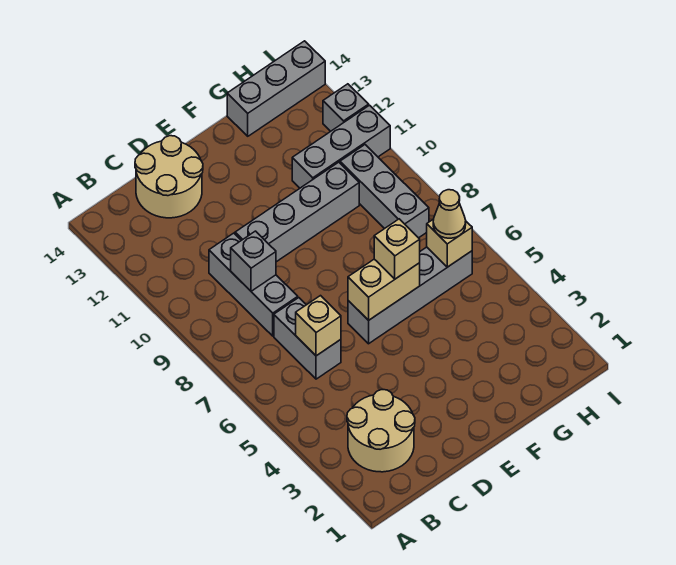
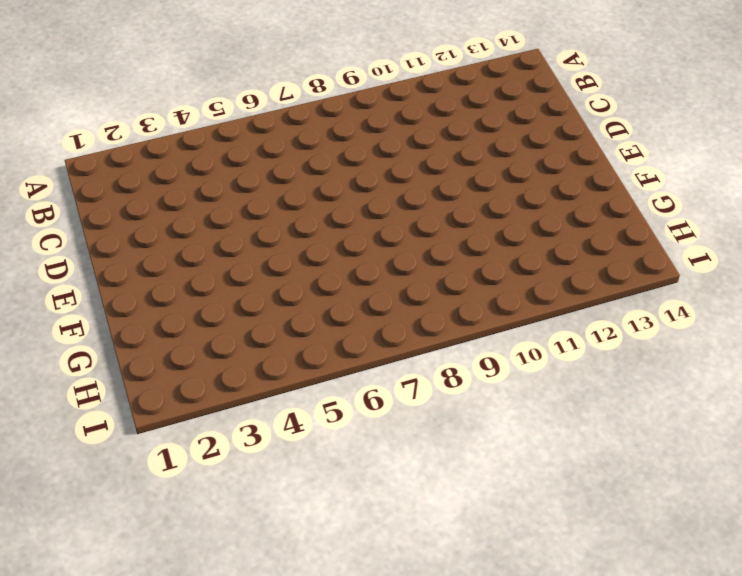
none -> tan 2x2 round brick [347,390,415,472]
none -> grey 1x2 brick [274,298,341,379]
none -> grey 1x3 brick [209,233,298,336]

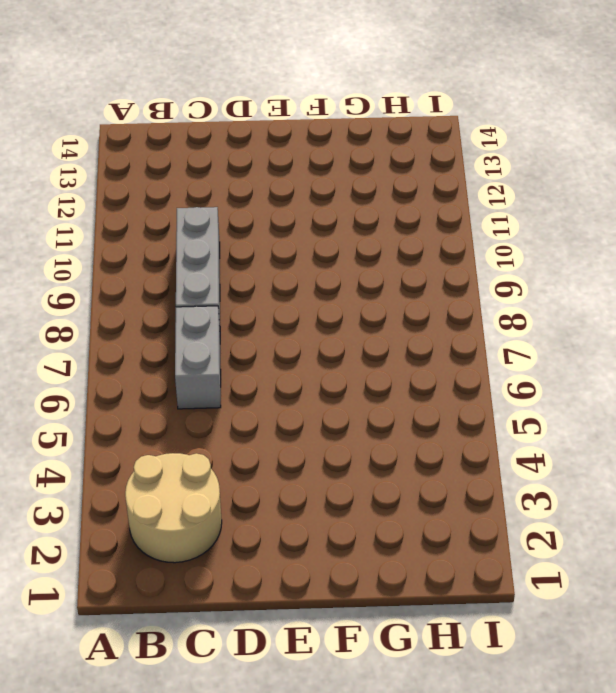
none -> tan 2x2 round brick [135,136,203,218]
none -> grey 1x4 brick [235,162,359,262]
none -> grey 1x4 brick [348,247,472,344]

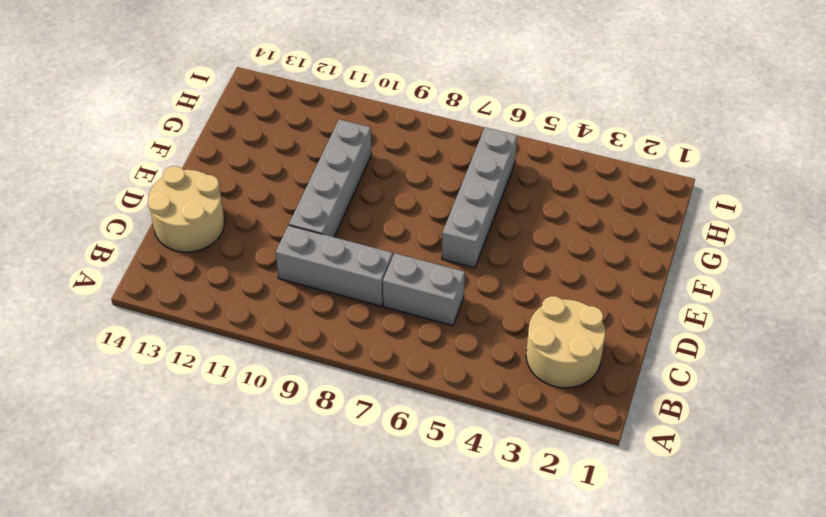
none -> grey 1x3 brick [292,105,390,188]
none -> grey 1x3 brick [227,41,325,136]
none -> grey 1x3 brick [340,145,429,238]

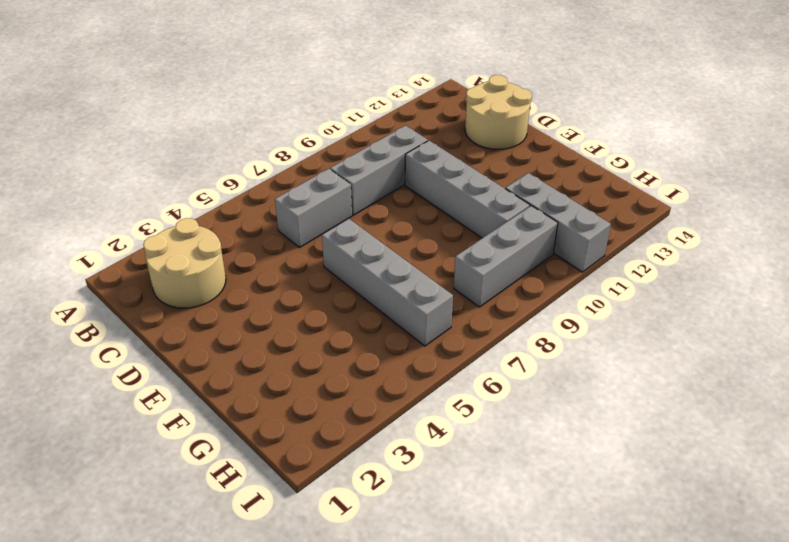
none -> grey 1x3 brick [227,41,325,136]
none -> grey 1x1 brick [323,84,369,131]
none -> tan 1x1 brick [296,296,341,356]

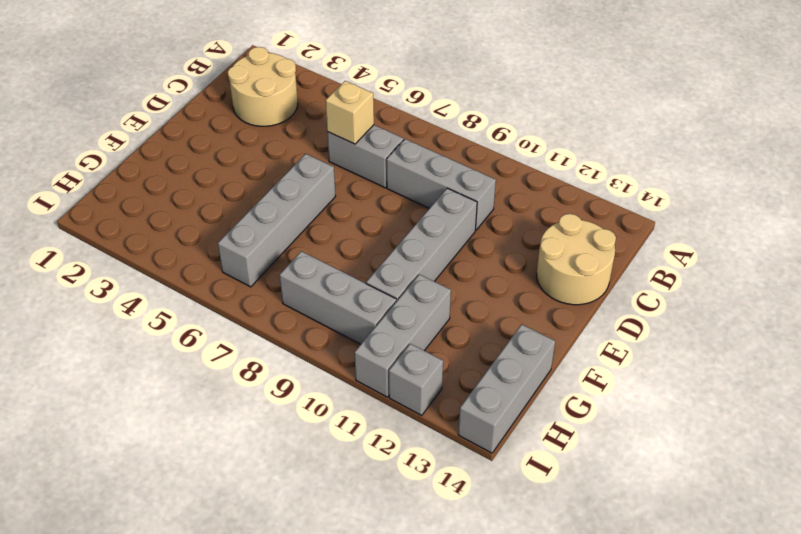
none -> grey 1x1 brick [231,231,276,291]
none -> tan 1x2 brick [348,259,420,320]
none -> tan 1x1 brick [427,219,472,267]

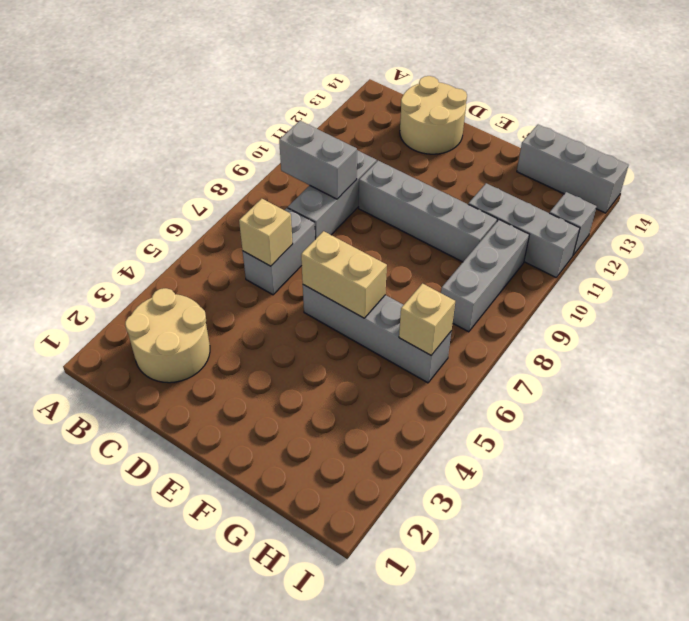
grey 1x2 brick [279,121,357,199] -> grey 1x1 brick [231,231,276,291]
none -> tan 1x1 brick [374,219,420,279]
none -> tan 1x1 cone [433,190,466,238]

